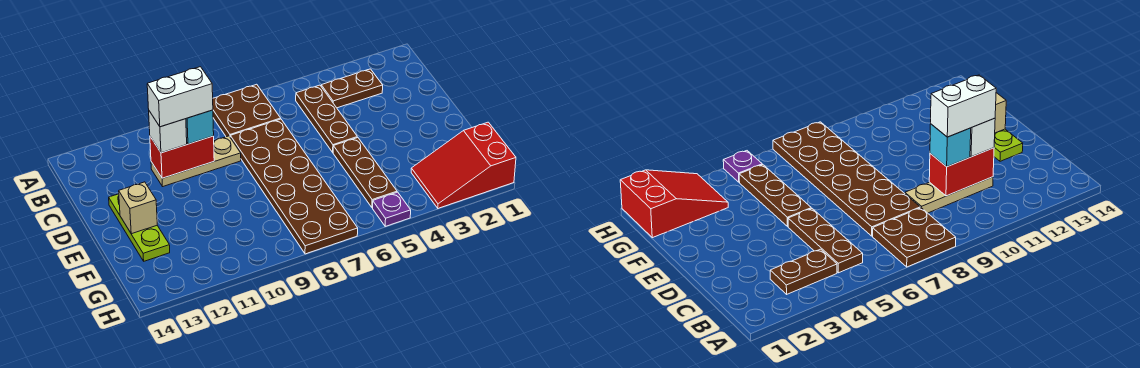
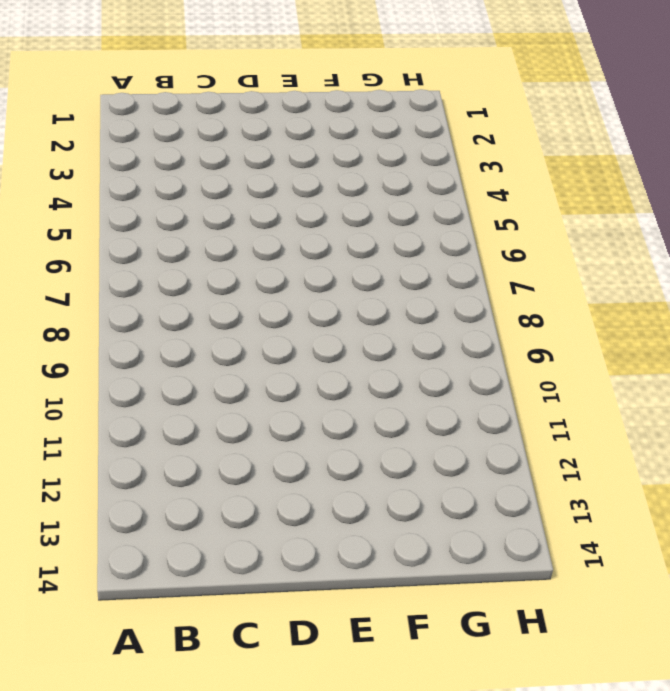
none -> brown 2x2 plate [213,84,281,137]
none -> brown 1x2 plate [321,69,383,108]
none -> brown 1x3 plate [296,85,357,152]

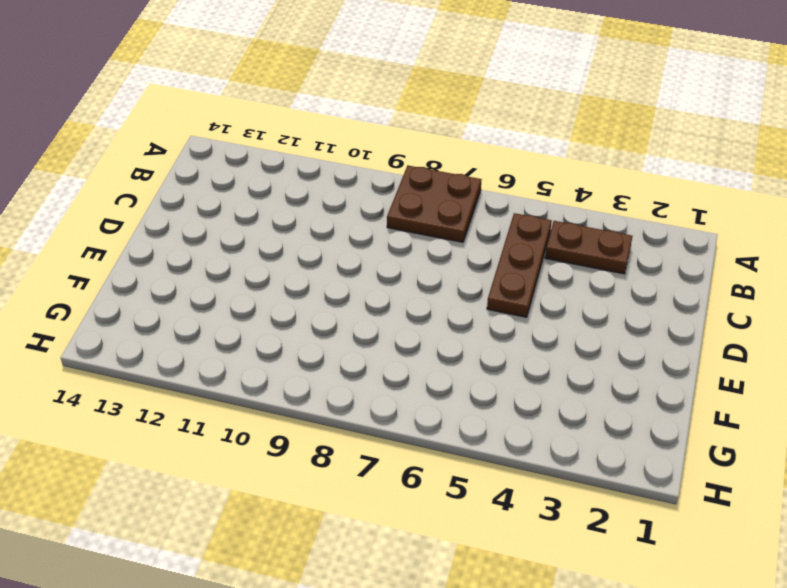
none -> brown 2x6 plate [230,119,358,254]
none -> tan 1x3 plate [151,136,241,186]
none -> lime 1x3 plate [109,194,170,261]

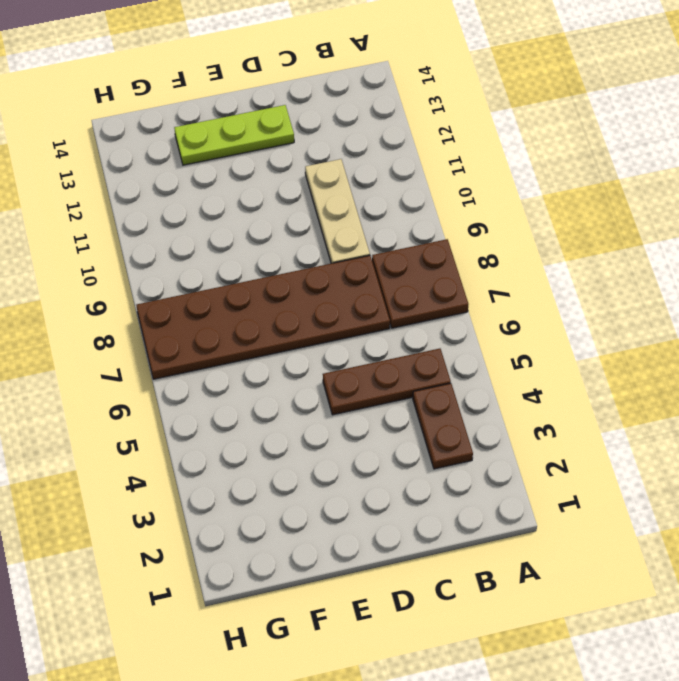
none -> brown 1x3 plate [333,138,397,208]
none -> red 2x3 slope [411,122,516,208]
none -> purple 1x1 plate [373,192,411,226]

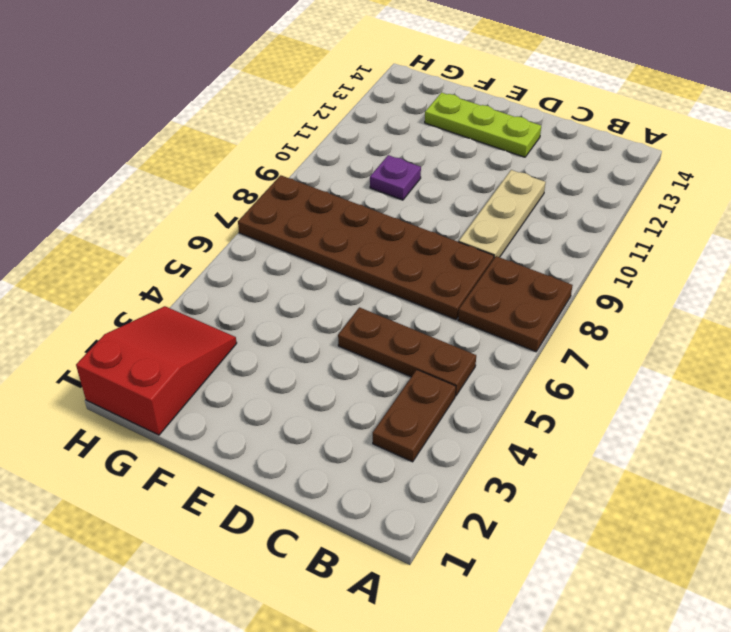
purple 1x1 plate [370,155,421,200] -> purple 1x1 plate moved to [373,192,411,226]
none -> brown 1x3 plate [333,138,397,208]
none -> red 1x2 brick [150,136,214,178]
none -> tan 1x1 brick [119,182,157,234]

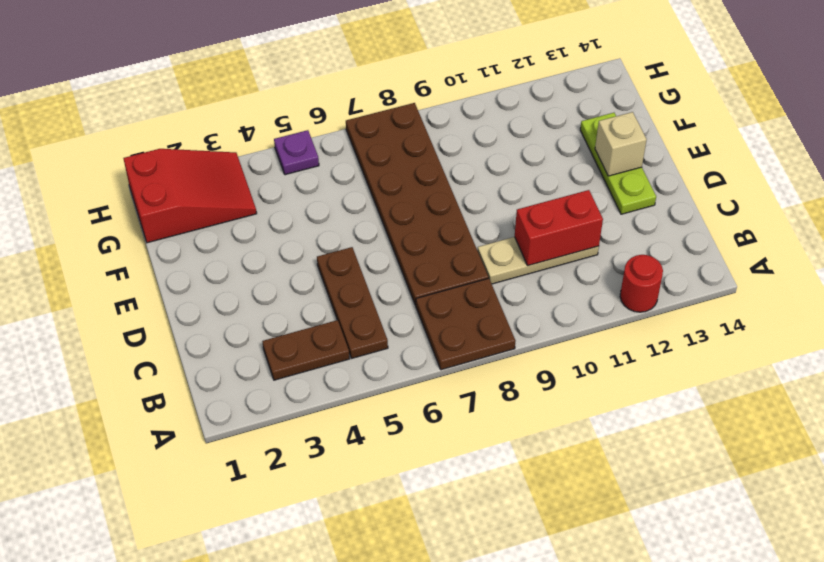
red 1x1 round brick [620,255,663,312] -> none
none -> brown 1x3 plate [333,138,397,208]
none -> cyan 1x1 brick [186,110,214,144]
none -> white 1x1 brick [149,111,187,153]

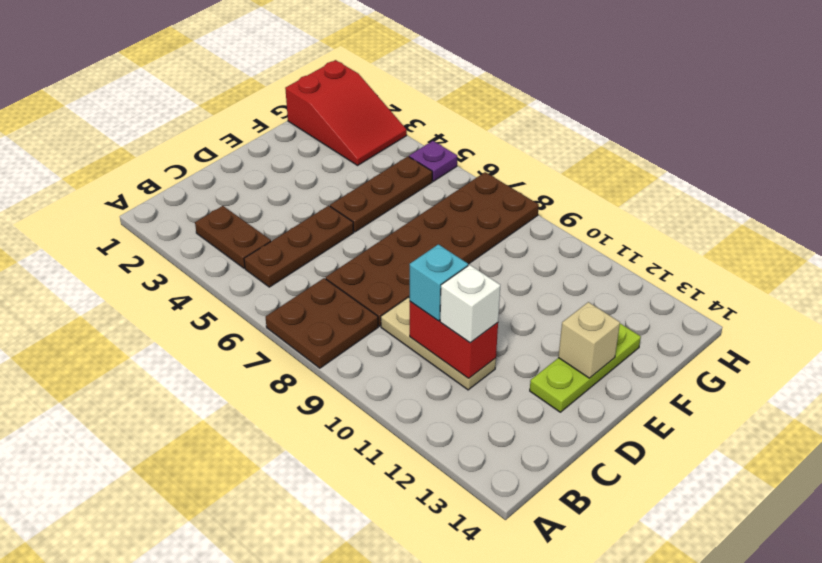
none -> white 1x2 brick [147,67,213,127]

